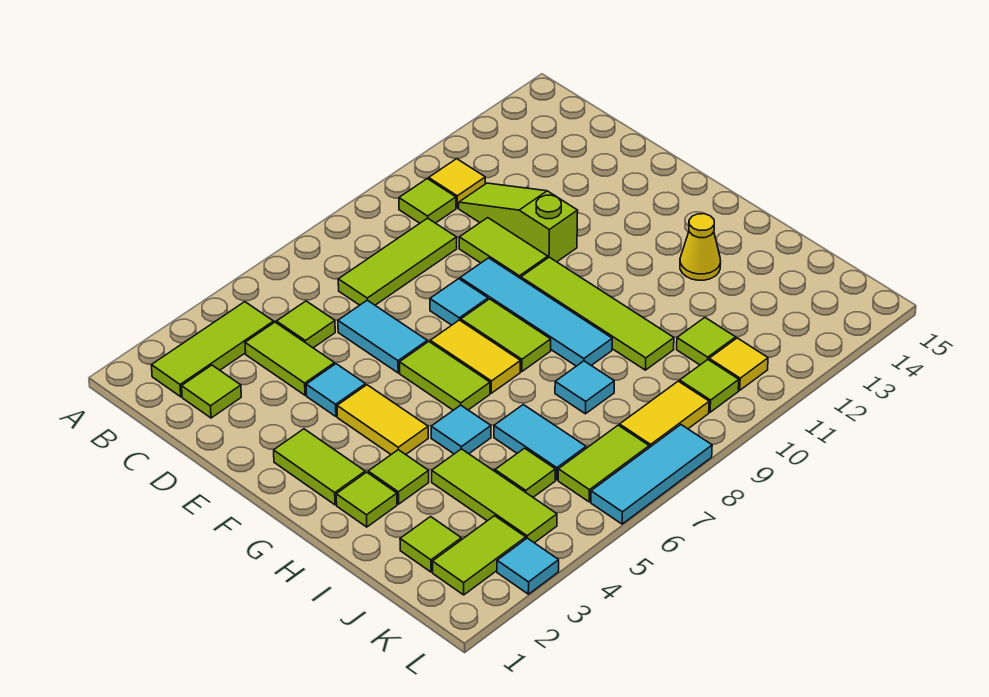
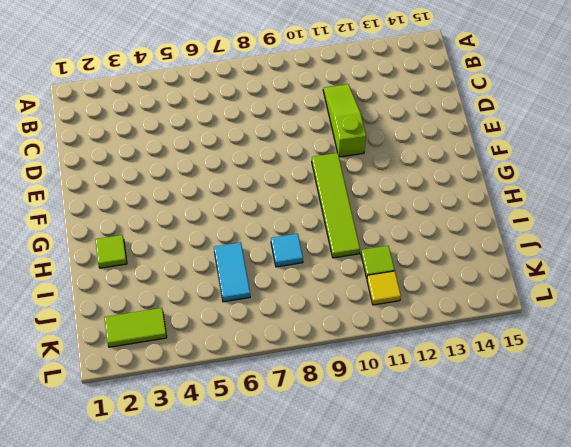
none -> lime 1x3 tile [151,302,274,397]
none -> lime 1x1 tile [399,179,456,223]
none -> yellow 1x1 tile [429,159,485,208]
none -> lime 1x1 tile [182,365,241,418]

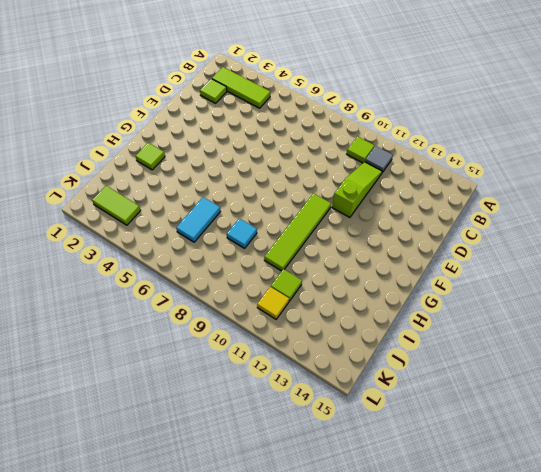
grey 1x1 tile [365,146,393,172] -> yellow 1x1 tile [429,159,485,208]
none -> lime 1x2 tile [245,322,335,395]
none -> lime 1x1 tile [276,301,335,348]
none -> lime 1x3 tile [338,218,457,305]
none -> cyan 1x2 tile [338,300,427,373]

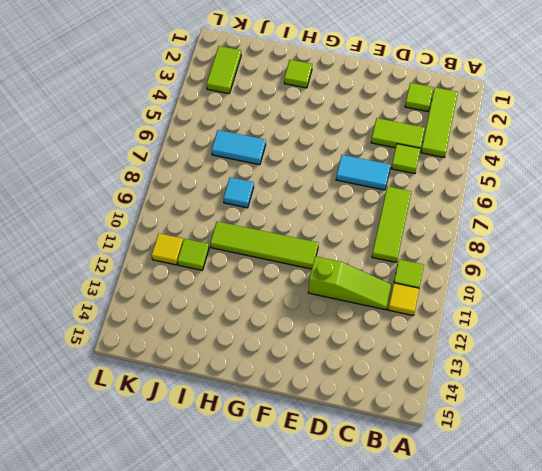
none -> lime 1x2 tile [459,218,548,279]
none -> cyan 1x1 tile [306,364,366,416]
none -> cyan 1x1 tile [430,279,488,325]
none -> cyan 1x4 tile [460,258,612,366]

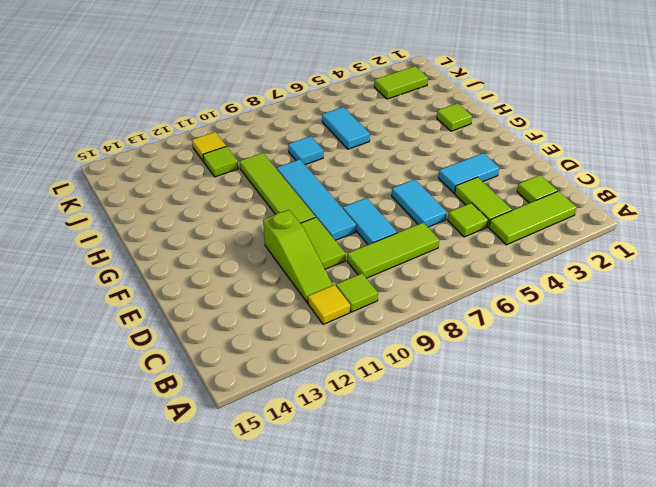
cyan 1x2 tile [343,198,397,245] -> cyan 1x1 tile [430,279,488,325]
cyan 1x2 tile [438,153,499,193] -> cyan 1x1 tile [306,364,366,416]
none -> lime 1x2 tile [274,429,365,505]
none -> yellow 1x2 tile [337,385,428,455]
none -> lime 1x2 tile [400,342,490,410]
none -> yellow 1x2 tile [430,320,520,393]

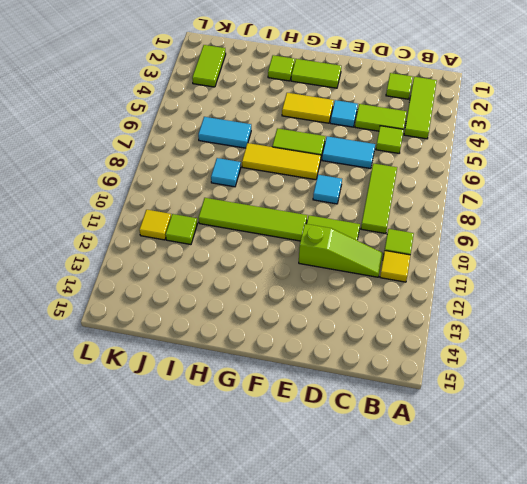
yellow 1x3 tile [242,143,321,180] -> yellow 1x2 tile [430,320,520,393]
none -> cyan 1x4 tile [460,258,612,366]
none -> lime 1x2 tile [461,299,551,372]
none -> lime 1x1 tile [368,450,429,504]
none -> cyan 1x1 tile [431,405,491,454]

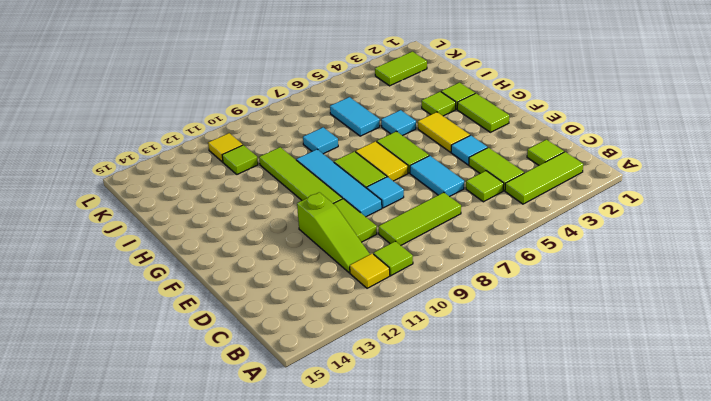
none -> yellow 1x1 cone [680,214,721,280]
none -> lime 1x3 tile [432,449,557,543]
none -> lime 1x1 tile [400,517,461,572]
none -> lime 1x1 tile [495,448,555,497]

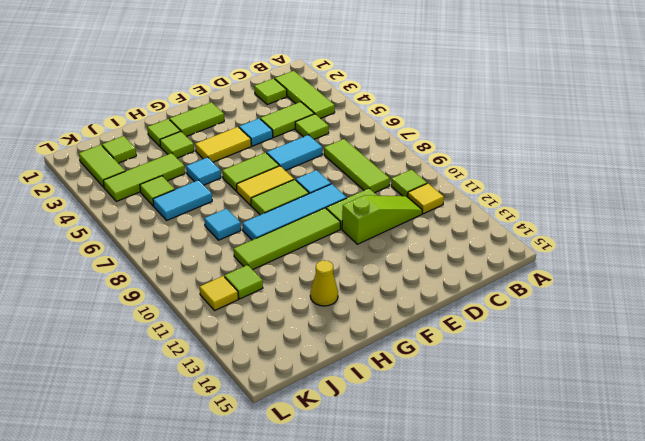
none -> lime 1x2 tile [558,425,649,502]
none -> yellow 1x2 tile [620,381,709,448]
none -> lime 1x1 tile [680,360,739,412]
none -> cyan 1x1 tile [497,538,559,594]

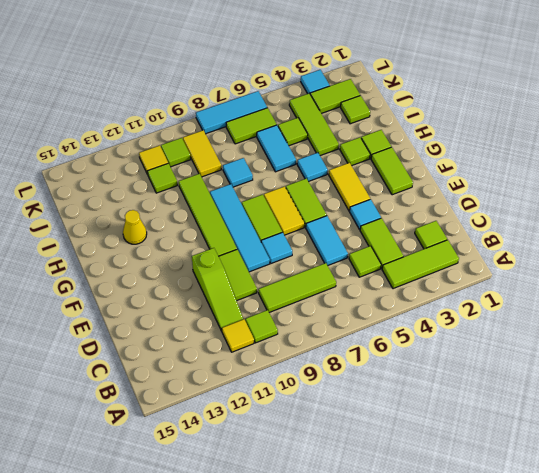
yellow 1x2 tile [183,130,221,177] -> yellow 1x2 tile turned to [620,381,709,448]

